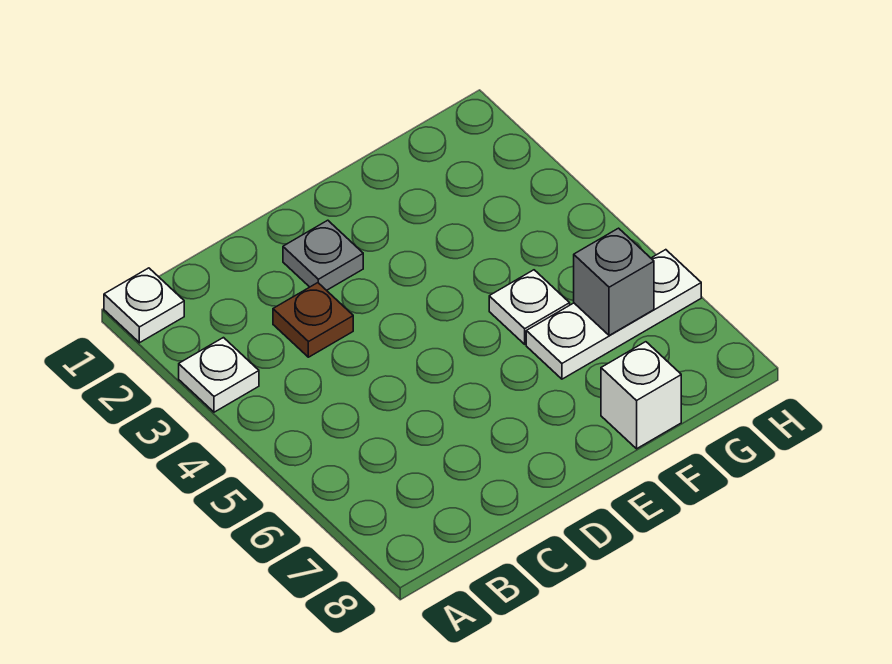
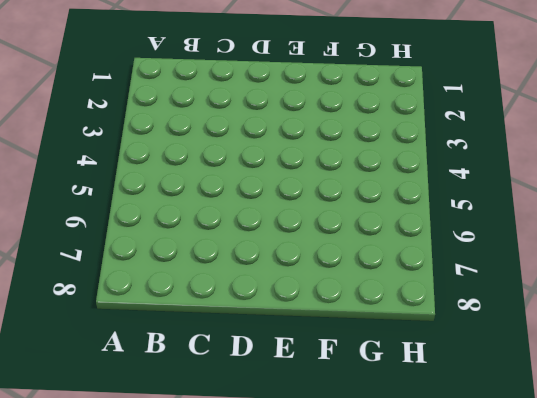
none -> white 1x1 plate [104,268,184,343]
none -> white 1x1 plate [179,338,259,412]

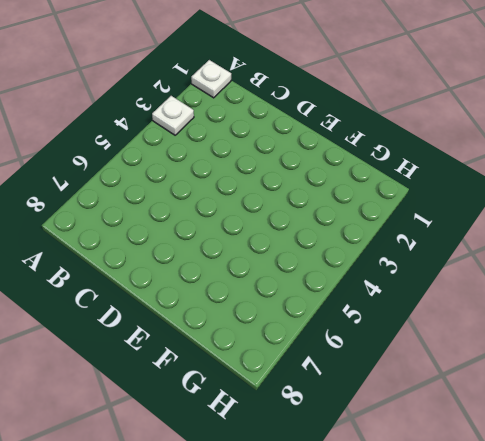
none -> brown 1x1 plate [273,283,353,357]
none -> grey 1x1 plate [283,220,363,290]

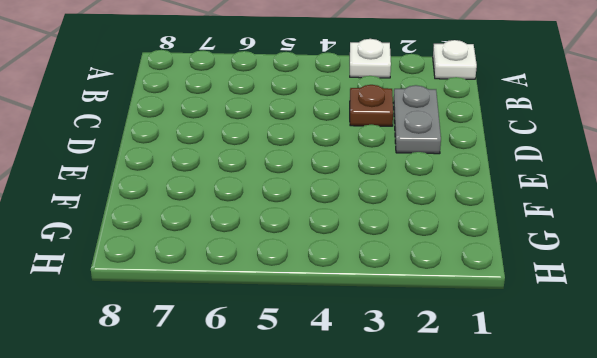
grey 1x2 plate [393,85,441,154] -> grey 1x1 plate [283,220,363,290]
none -> white 1x1 plate [489,270,570,344]
none -> white 1x3 plate [526,250,701,379]

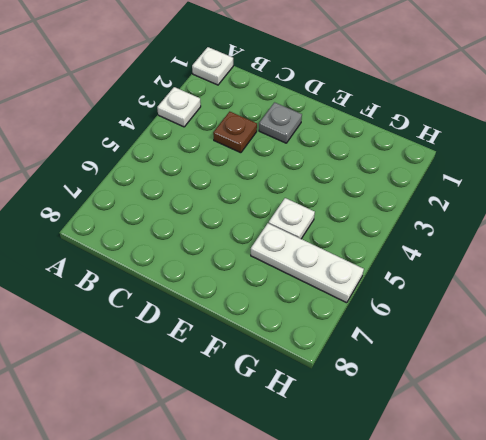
none -> white 1x1 brick [601,342,681,449]
none -> grey 1x1 brick [574,228,654,335]

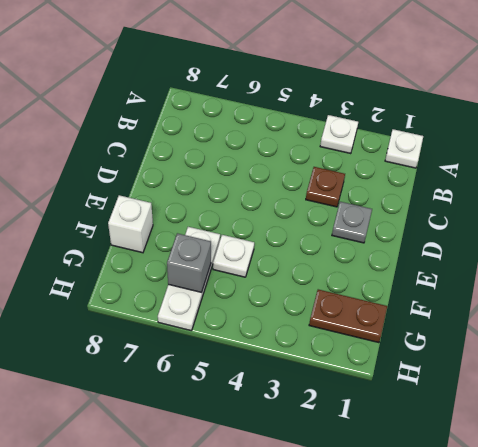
brown 1x2 plate [309,290,387,343] -> none

